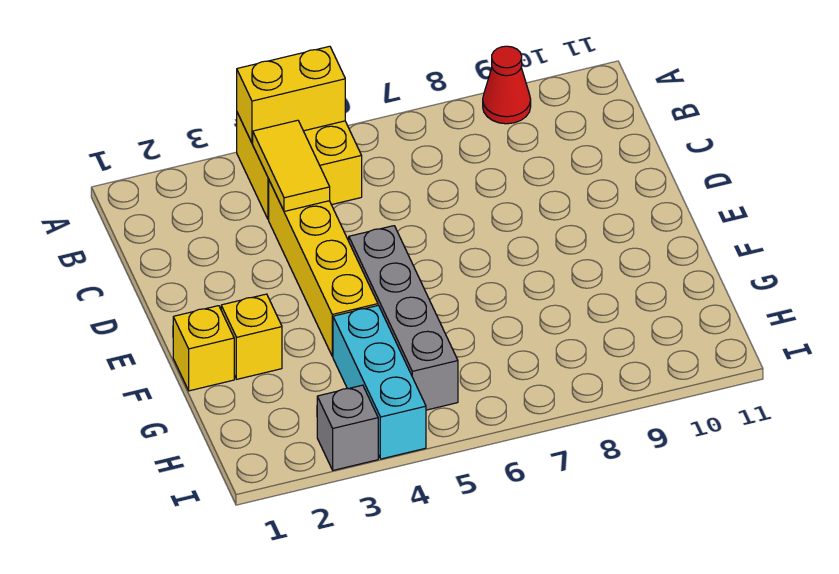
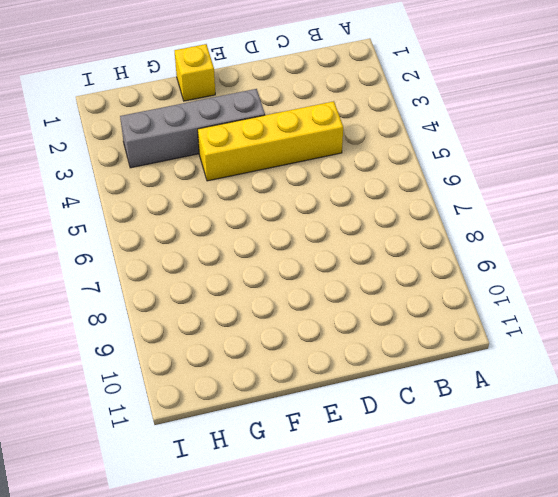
grey 1x4 brick [120,89,265,168] -> grey 1x4 brick moved to [349,226,458,410]
none -> yellow 2x2 brick [237,113,362,220]
none -> red 1x1 cone [483,46,531,124]

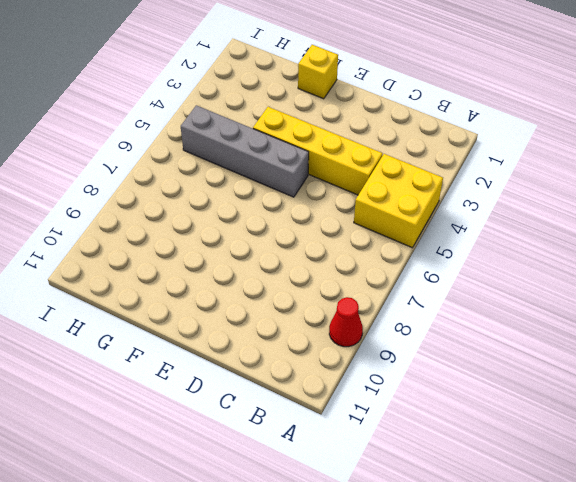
none -> yellow 1x1 brick [221,294,282,379]
none -> cyan 1x3 brick [333,305,426,459]

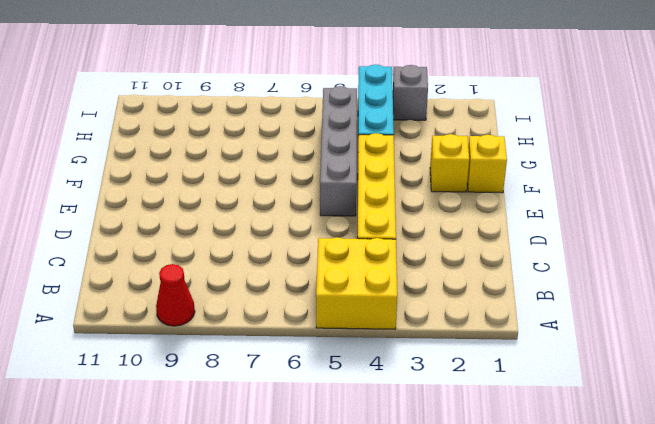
none -> yellow 1x2 brick [237,46,345,143]
none -> yellow 1x2 tile [253,120,330,211]

